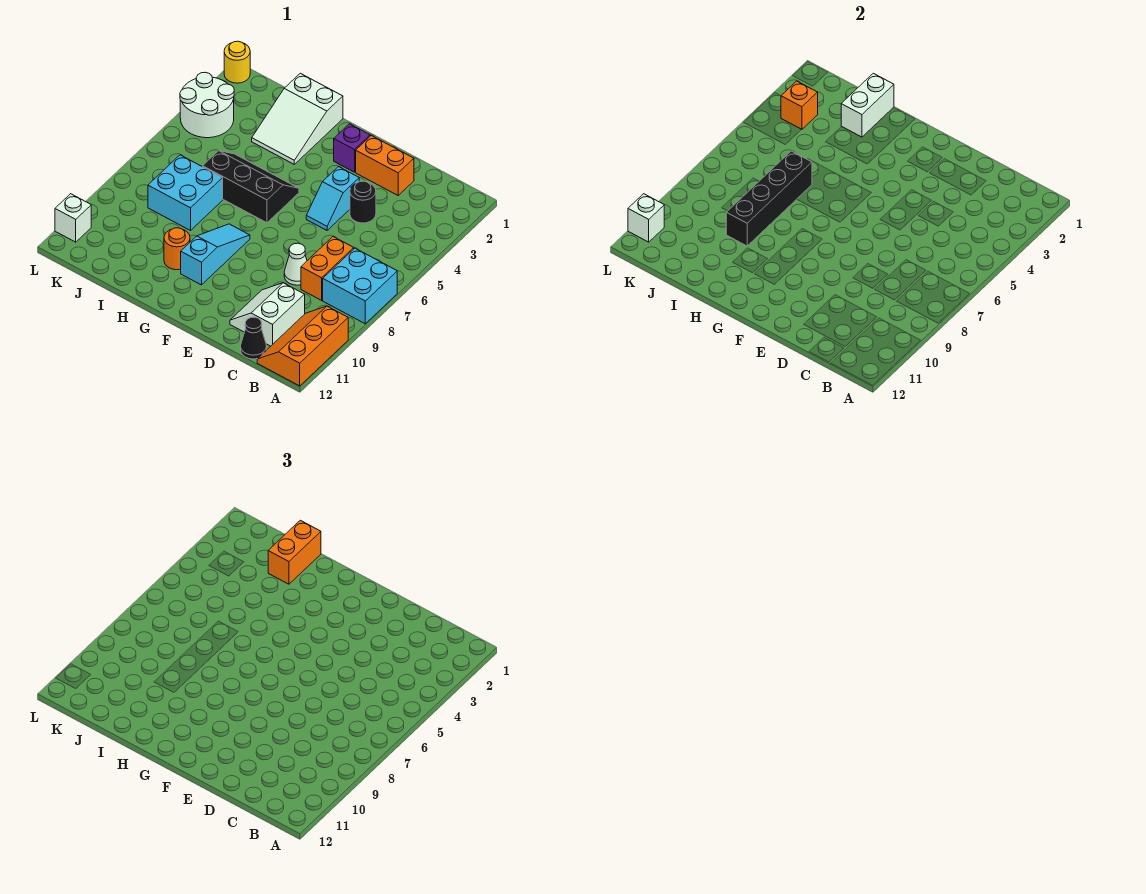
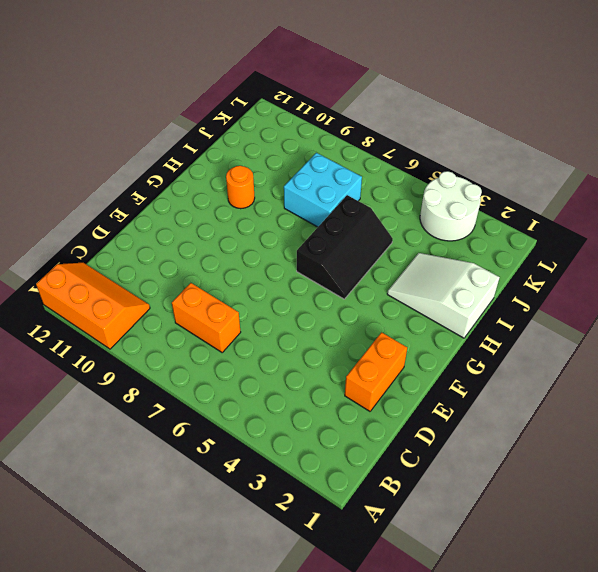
none -> cyan 2x2 brick [323,248,397,324]
none -> white 2x2 slope [230,283,305,346]
none -> black 1x1 cone [241,317,267,359]

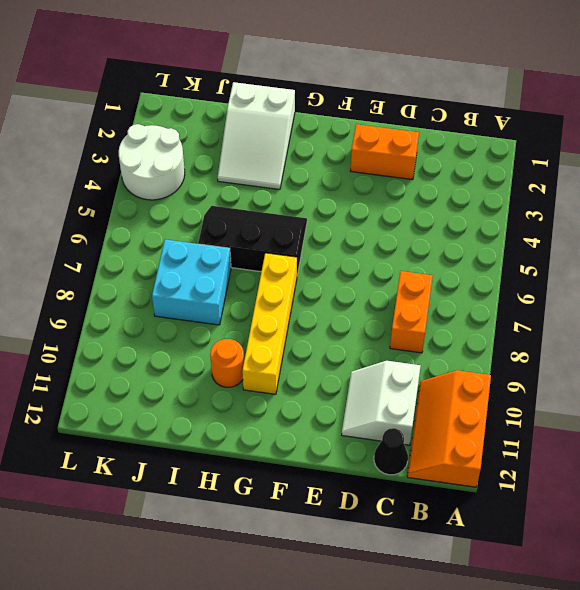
yellow 1x4 brick [242,253,297,394] -> cyan 1x3 slope [181,224,250,285]
none -> cyan 2x2 brick [323,248,397,324]
none -> black 1x1 round brick [350,181,376,223]
none -> white 1x1 cone [284,243,307,285]

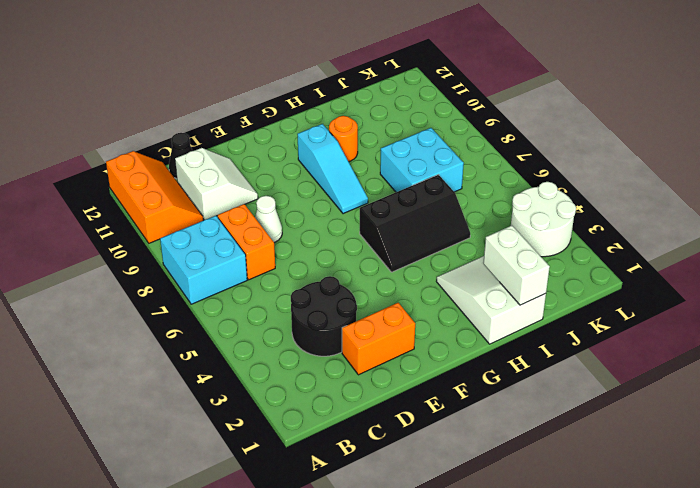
black 2x2 round brick [291,276,357,356] -> black 1x1 round brick [350,181,376,223]
none -> cyan 1x2 slope [306,167,359,230]
none -> purple 1x1 brick [334,124,370,172]
none -> yellow 1x1 round brick [224,41,250,83]

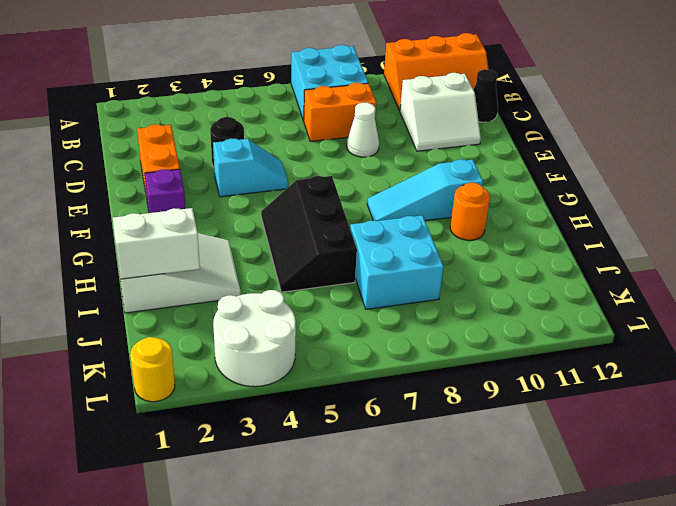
none -> white 1x1 brick [55,194,91,242]
none -> black 1x4 brick [726,151,812,246]
none -> orange 1x1 brick [781,81,818,130]

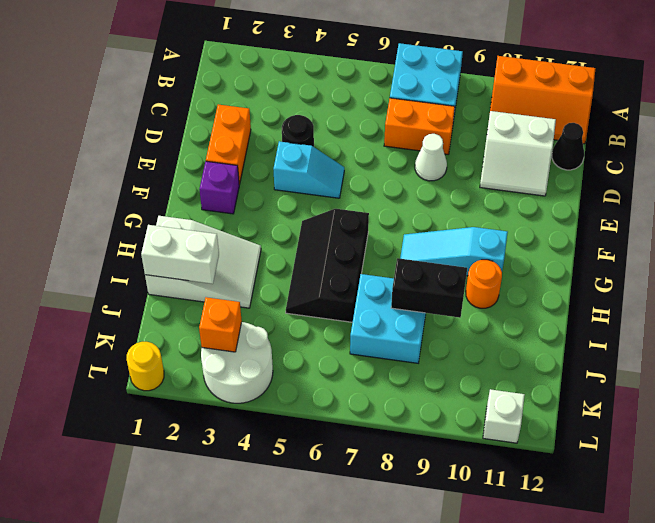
black 1x2 brick [391,258,467,318] -> black 1x4 brick [726,151,812,246]
none -> white 1x1 brick [628,194,664,242]
none -> orange 1x2 brick [268,520,321,584]

